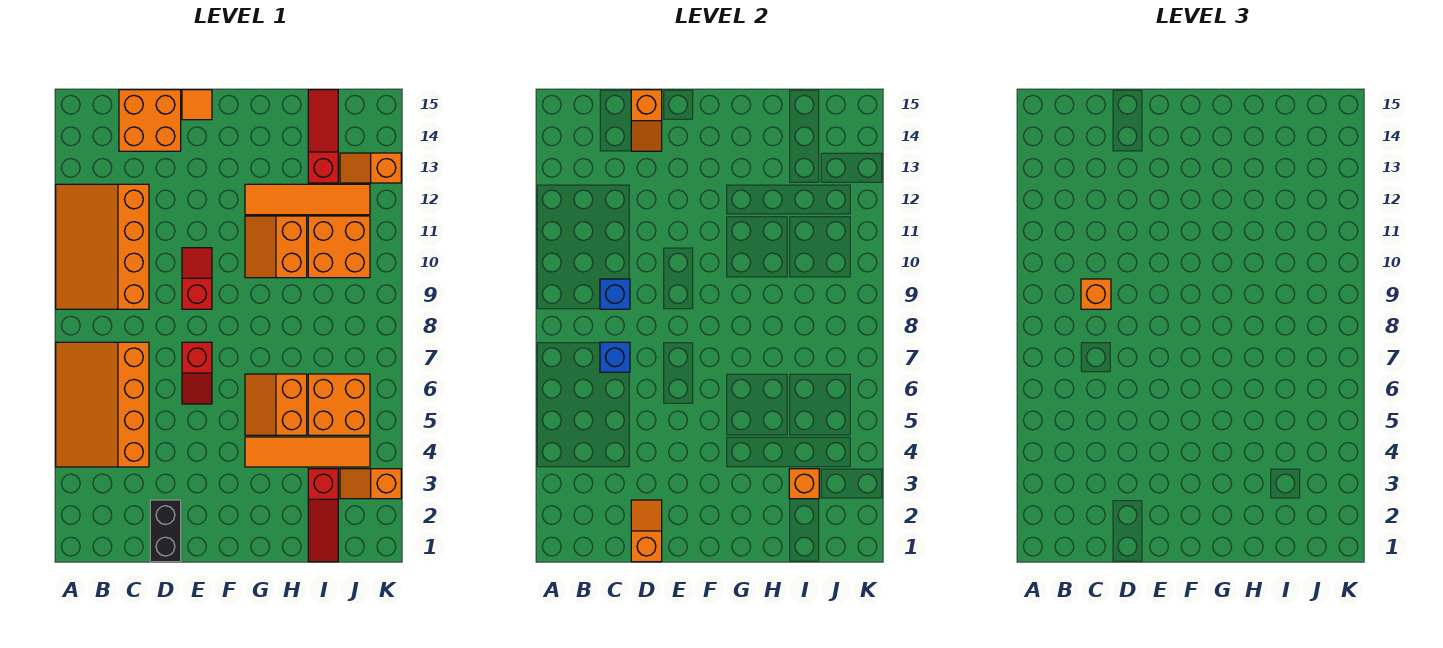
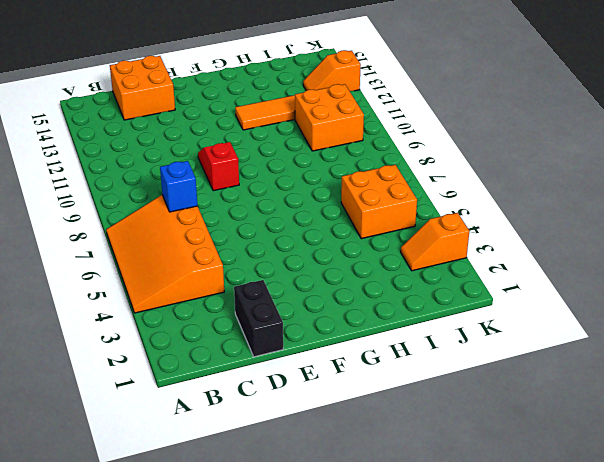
none -> orange 3x4 slope [56,184,149,309]
none -> red 1x2 slope [182,342,212,404]
none -> orange 1x1 tile [182,90,212,120]

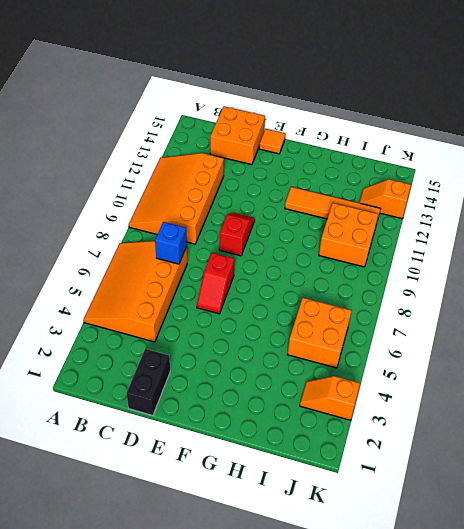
none -> orange 1x4 tile [245,437,370,467]
none -> orange 2x2 slope [245,374,307,435]
none -> orange 2x2 slope [245,216,307,278]

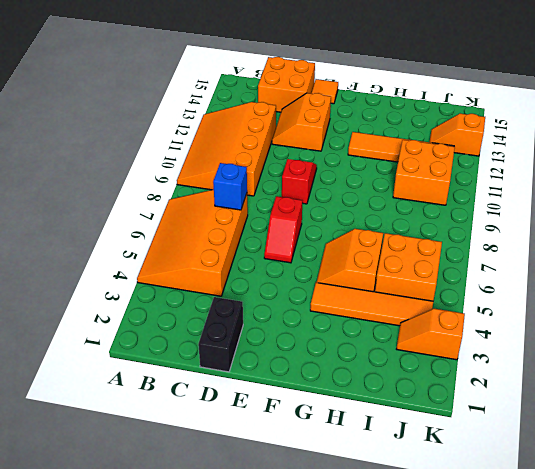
orange 2x2 slope [272,93,331,151] -> orange 2x2 slope moved to [245,216,307,278]
none -> red 1x3 slope [308,469,338,562]
none -> red 1x3 slope [308,90,338,183]
none -> blue 1x1 brick [600,279,630,309]

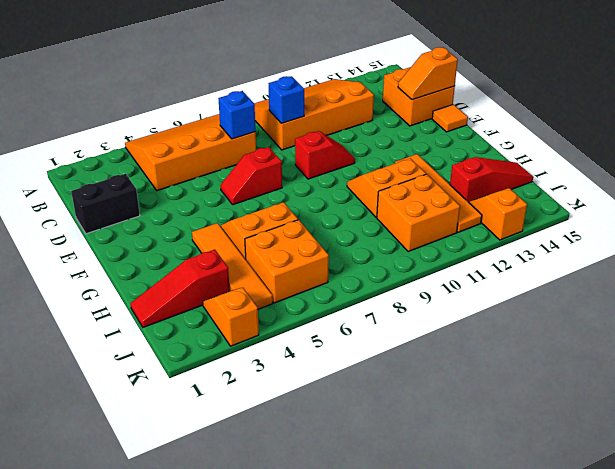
none -> orange 1x2 slope [631,500,662,562]
none -> orange 1x1 brick [789,469,819,499]
none -> orange 1x1 brick [1081,279,1111,309]

